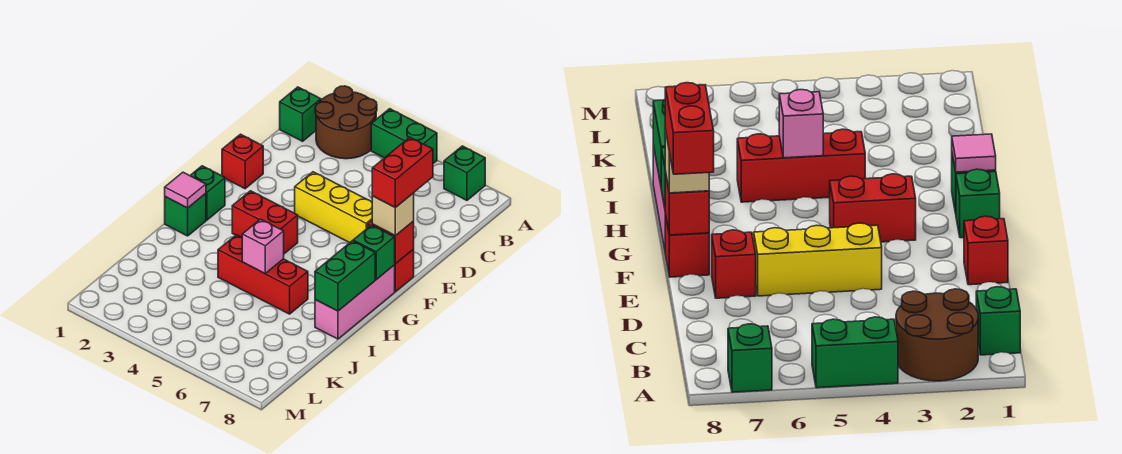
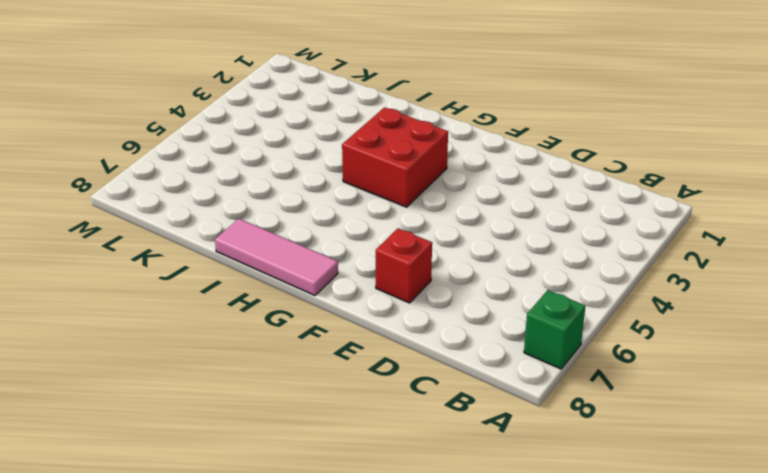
red 2x2 brick [342,108,448,207] -> red 1x2 brick [232,191,298,254]
pink 1x3 tile [215,219,338,295] -> pink 1x3 brick [315,265,395,339]
none -> brown 2x2 round brick [315,86,377,159]
none -> green 1x2 brick [371,109,437,164]
none -> green 1x1 brick [280,87,321,141]

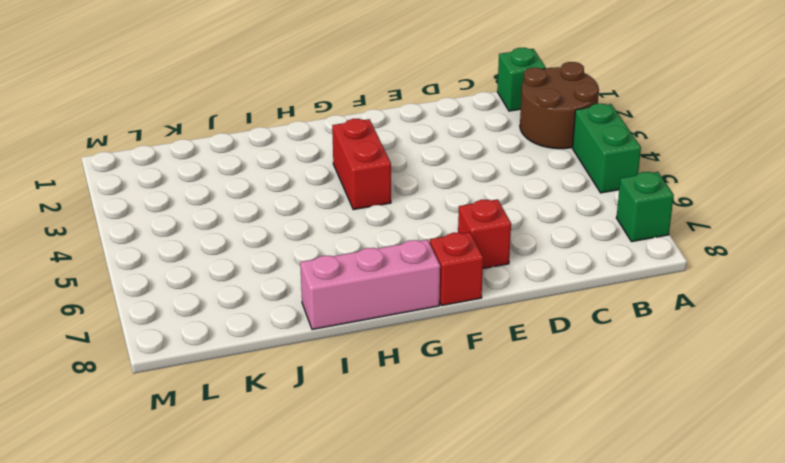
none -> red 1x1 brick [222,134,263,189]
none -> yellow 1x3 brick [295,172,372,243]
none -> green 1x1 brick [190,166,225,220]

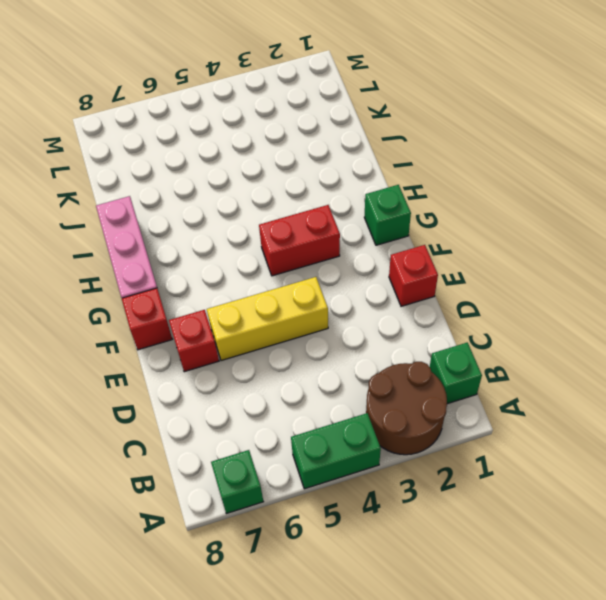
none -> green 1x1 brick [165,194,206,236]
none -> red 1x3 brick [218,235,308,314]
none -> red 1x1 brick [372,221,414,264]

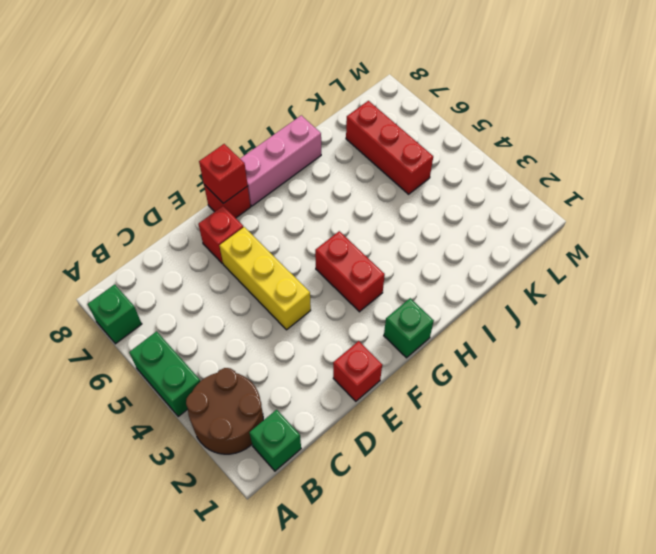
red 1x3 brick [346,101,433,194] -> red 1x3 brick moved to [218,235,308,314]
none -> green 1x1 brick [165,194,206,236]
none -> green 1x1 brick [353,225,395,280]
none -> pink 1x1 tile [165,172,206,208]

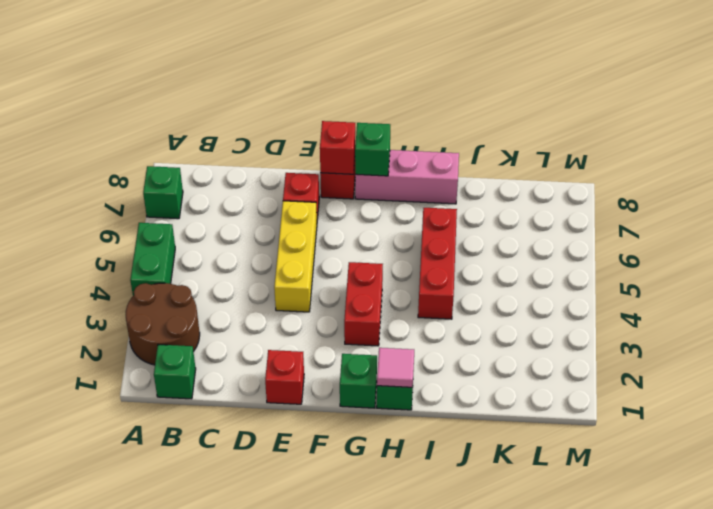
none -> green 1x2 brick [315,241,375,311]
none -> pink 1x1 brick [242,219,284,273]
none -> tan 1x1 brick [372,193,414,236]

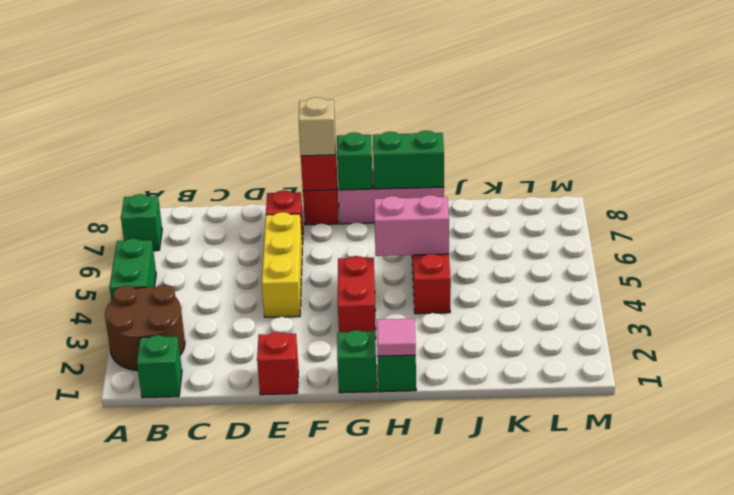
pink 1x2 brick [374,195,449,256] -> pink 1x1 brick [242,219,284,273]
none -> red 1x2 brick [372,137,433,208]

